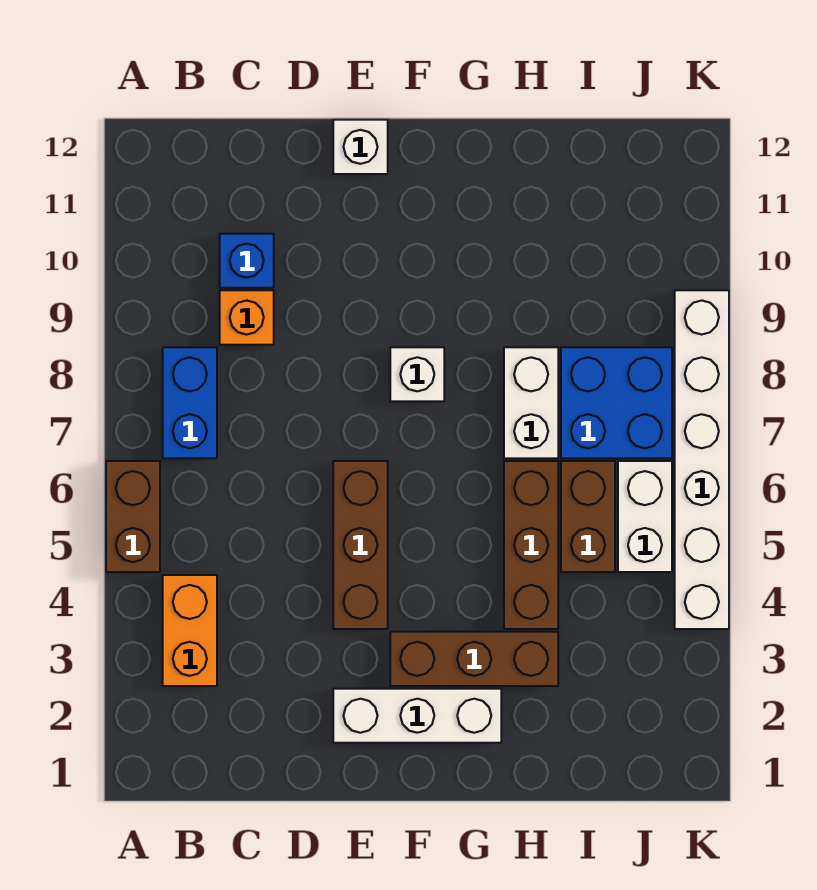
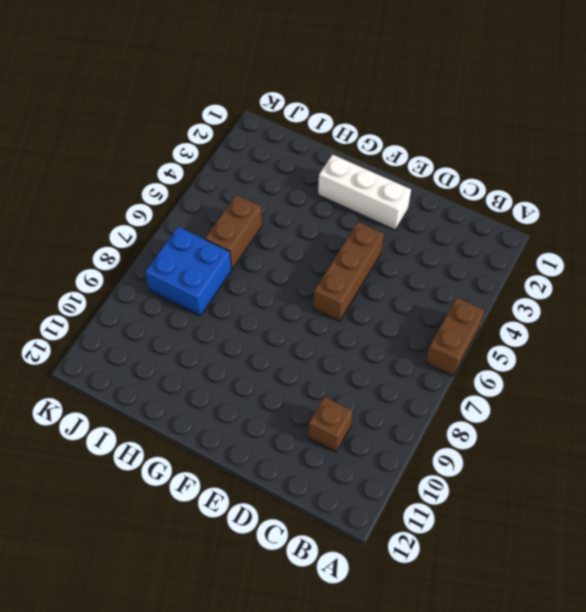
brown 1x1 brick [308,397,353,452] -> blue 1x1 brick [220,234,274,288]
none -> orange 1x2 brick [163,575,217,686]
none -> blue 1x2 brick [163,347,217,458]
none -> orange 1x1 brick [220,290,274,345]

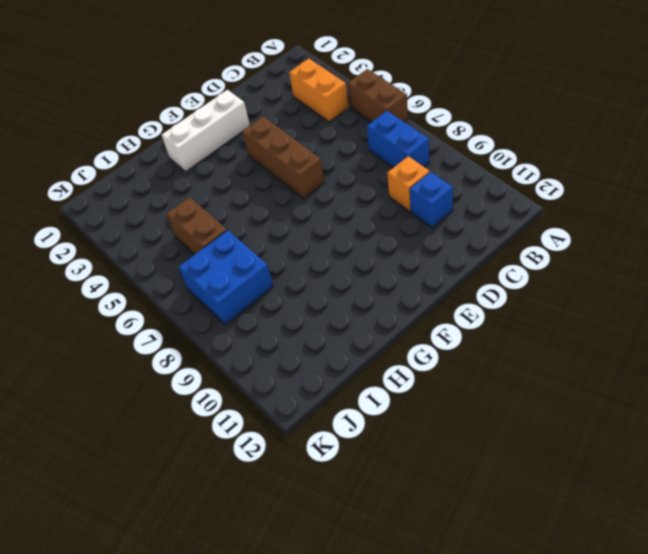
none -> white 1x1 brick [333,120,388,174]
none -> brown 1x3 brick [390,632,558,686]
none -> white 1x1 brick [390,347,444,401]

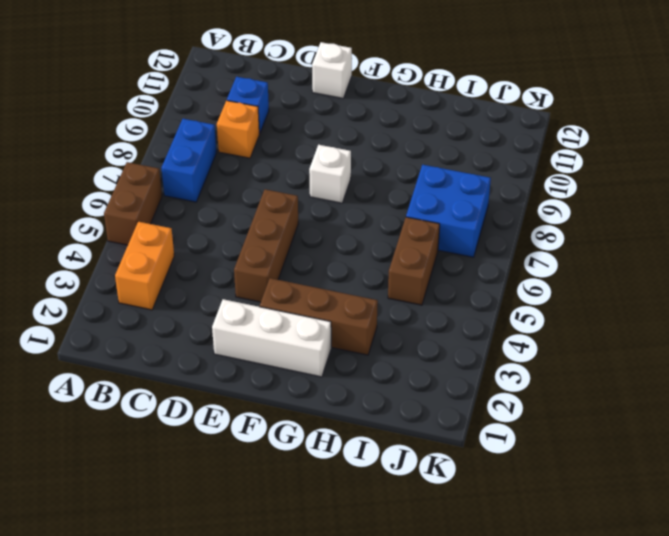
none -> brown 1x3 brick [504,461,558,629]
none -> white 1x2 brick [504,347,558,458]
none -> white 1x2 brick [618,461,672,572]

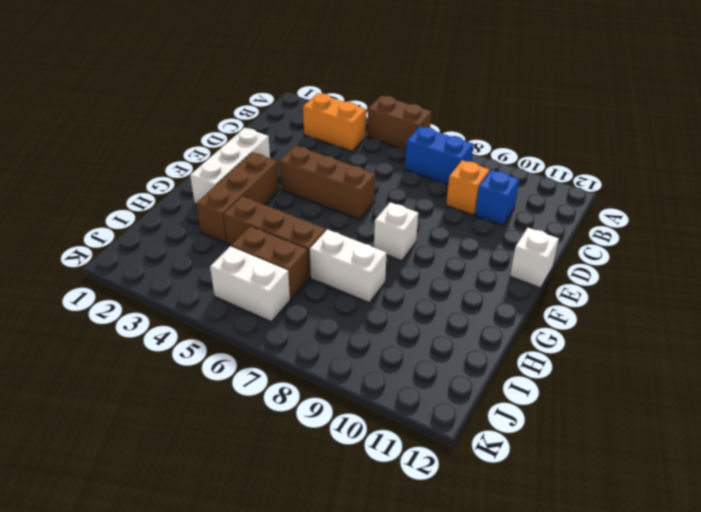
none -> blue 2x2 brick [561,347,672,458]
none -> white 1x6 brick [675,290,729,629]

